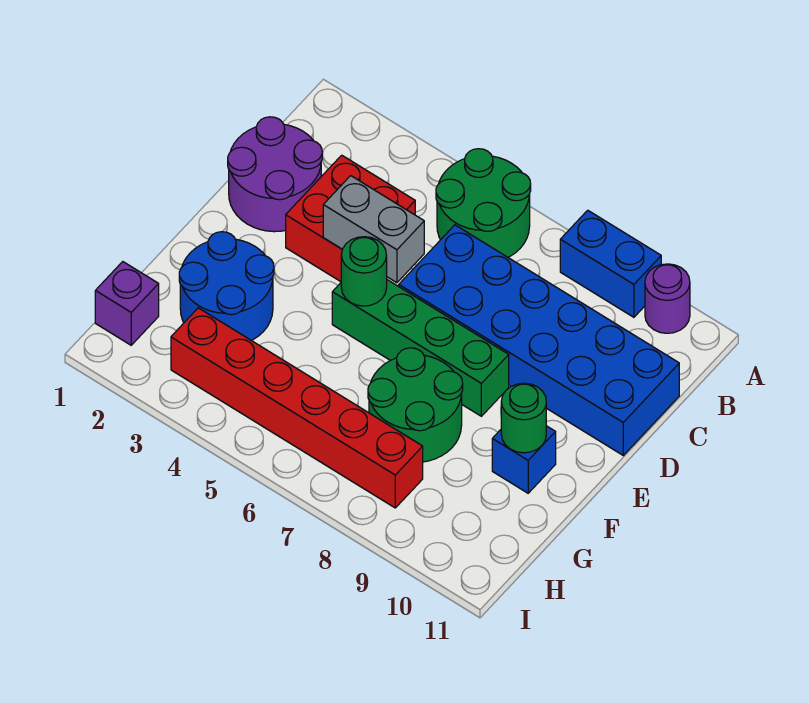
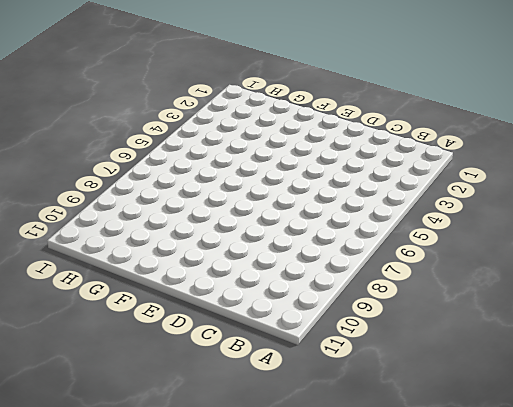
none -> green 2x2 round brick [436,149,531,257]
none -> blue 1x2 brick [560,210,661,317]
none -> purple 1x1 round brick [645,264,690,333]

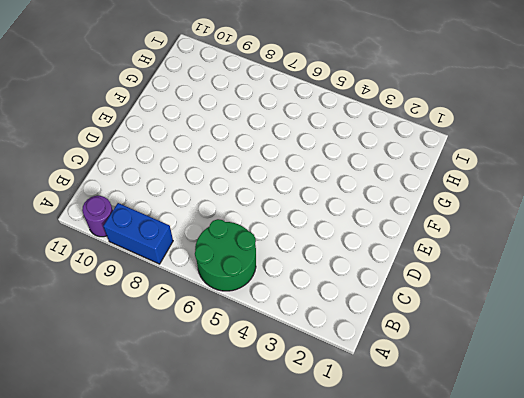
none -> purple 2x2 round brick [228,117,322,232]
none -> red 2x2 brick [286,155,415,282]
none -> blue 2x6 brick [399,225,679,455]

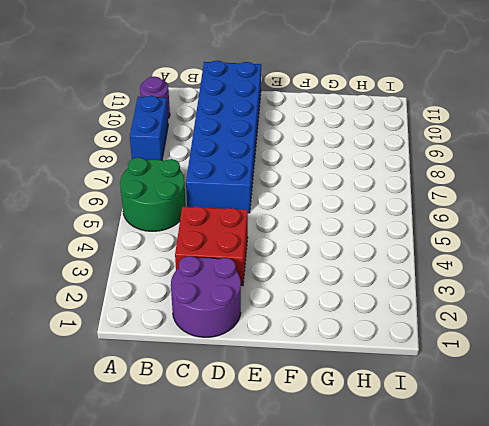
none -> green 1x4 brick [332,280,509,416]
none -> blue 2x2 round brick [179,232,274,340]
none -> green 2x2 round brick [368,348,463,462]

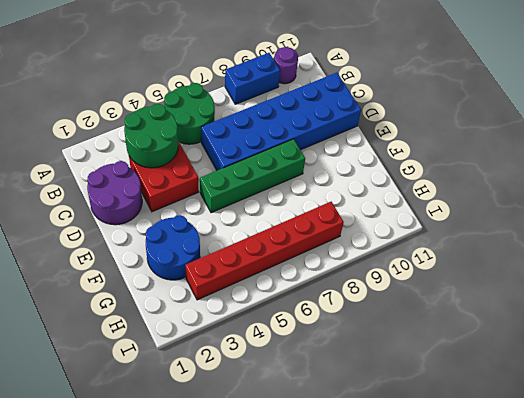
green 2x2 round brick [124,104,178,168] -> green 2x2 round brick moved to [368,348,463,462]
none -> blue 1x1 brick [492,426,556,493]
none -> purple 1x1 brick [95,262,159,345]
none -> grey 1x2 brick [323,176,424,283]

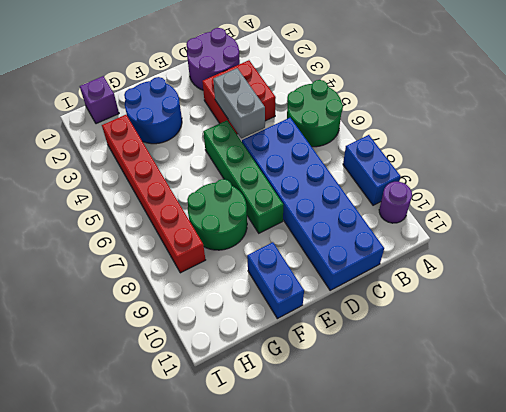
blue 1x2 brick [247,242,304,319] -> blue 1x1 brick [492,426,556,493]
none -> green 1x1 round brick [341,237,387,306]
none -> green 1x1 round brick [501,383,546,453]

